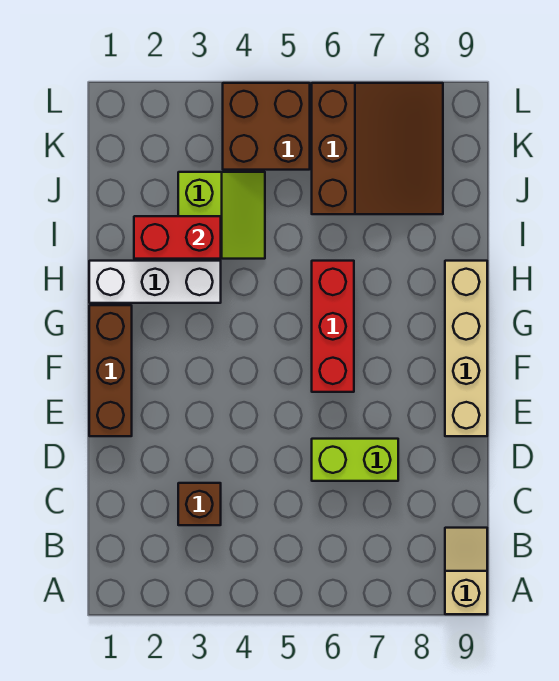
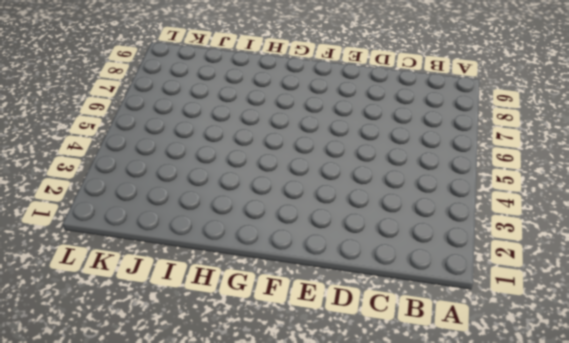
none -> tan 1x2 slope [445,528,487,614]
none -> brown 1x1 brick [178,483,221,525]

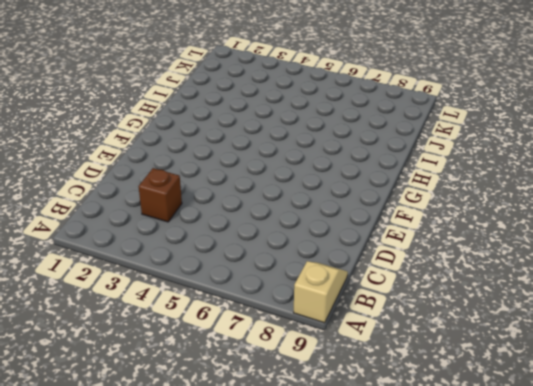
none -> lime 1x2 brick [312,439,398,481]
none -> brown 1x3 brick [89,305,132,436]

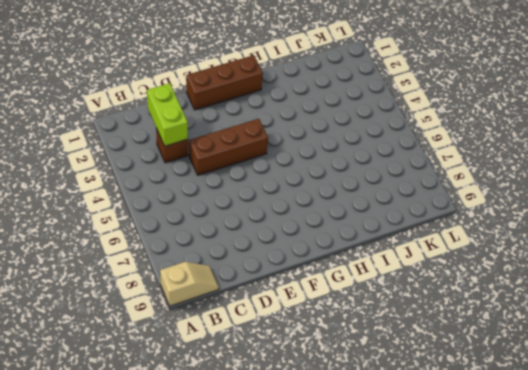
lime 1x2 brick [147,83,188,146] -> lime 1x2 brick moved to [312,439,398,481]
brown 1x3 brick [189,119,268,175] -> none
none -> tan 1x4 brick [445,261,487,436]
none -> red 1x3 brick [312,261,354,392]

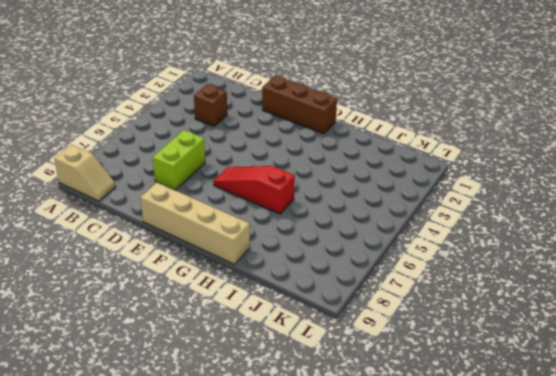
red 1x3 slope [213,166,295,214] -> red 1x3 brick [312,261,354,392]
none -> white 1x3 brick [89,261,221,303]
none -> lime 2x2 slope [178,172,265,259]

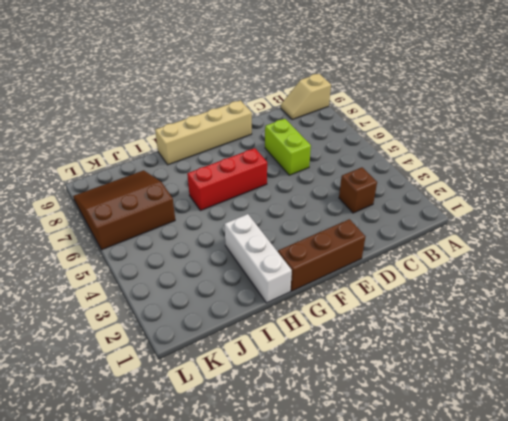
none -> lime 2x2 slope [178,172,265,259]
none -> brown 2x2 brick [223,83,310,170]

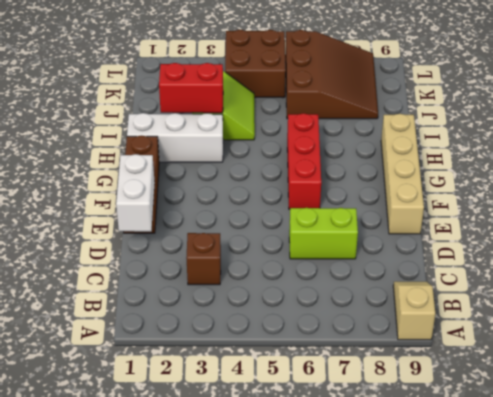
white 1x2 brick [116,154,155,232] -> none

